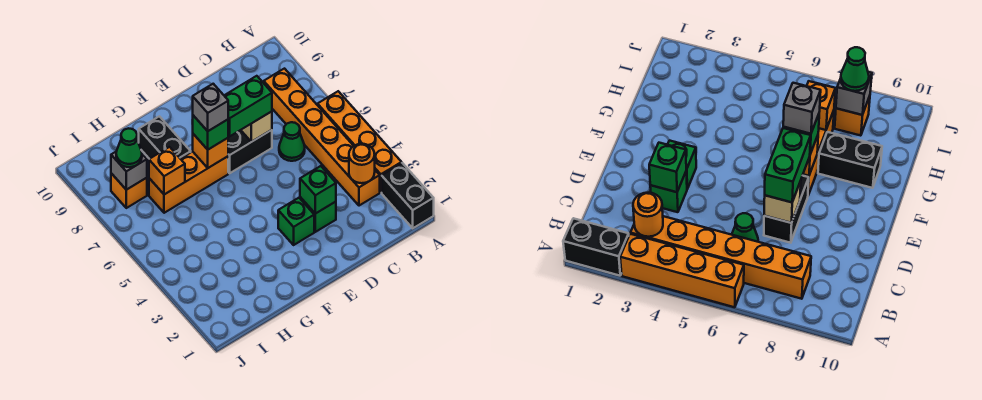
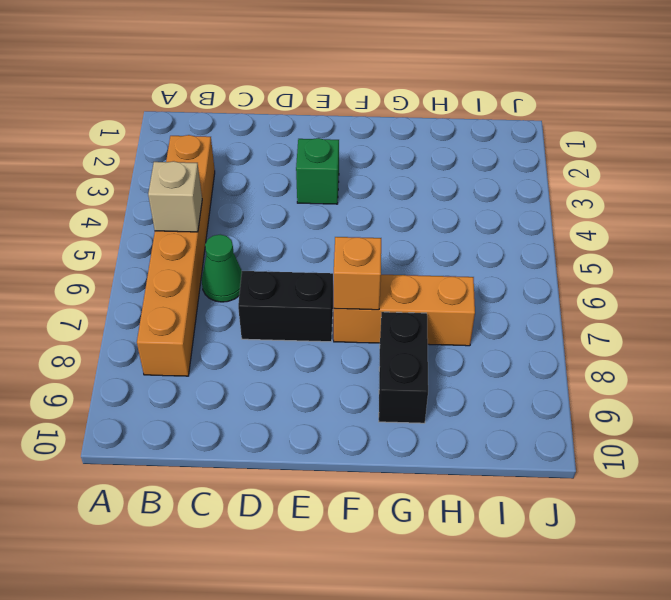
tan 1x1 brick [148,161,202,232] -> tan 1x1 brick moved to [241,111,272,142]
none -> black 1x2 brick [382,163,434,228]
none -> orange 1x4 brick [318,91,402,192]
none -> green 1x1 brick [300,197,336,232]

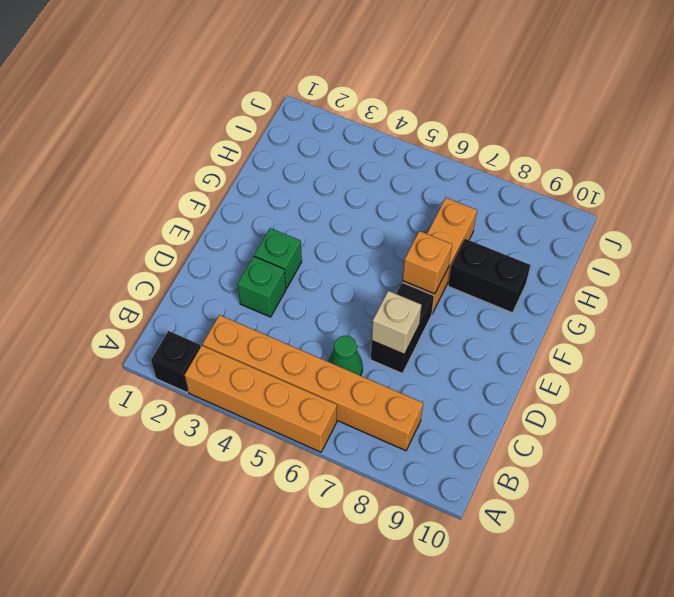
black 1x1 brick [151,331,200,392] -> black 1x2 brick [382,163,434,228]
none -> orange 1x1 brick [111,173,147,208]
none -> orange 1x1 round brick [349,144,375,183]
none -> green 1x1 brick [300,166,336,214]

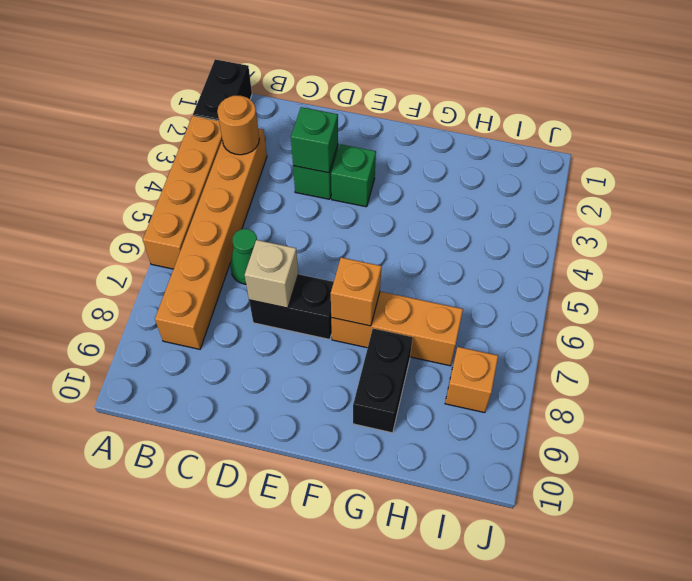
none -> orange 1x1 brick [149,147,185,194]
none -> grey 1x1 brick [111,151,147,190]
none -> green 1x2 brick [224,76,272,136]

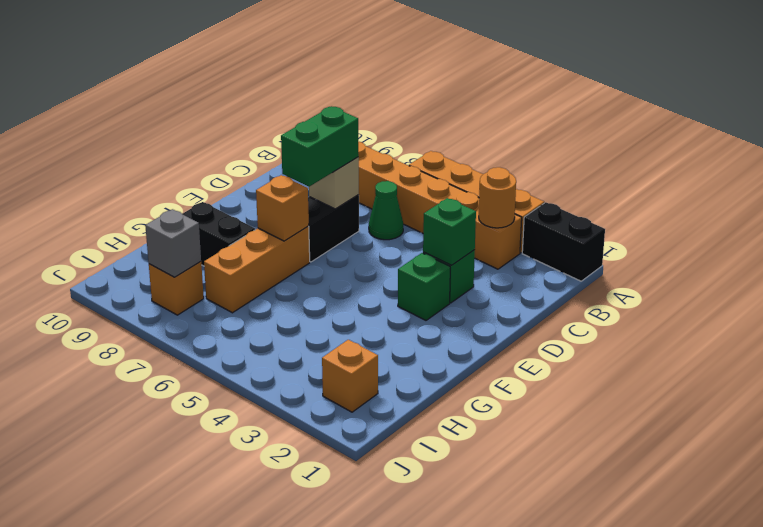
orange 1x1 brick [322,340,378,412] -> orange 1x1 brick moved to [149,147,185,194]
none -> green 1x1 brick [193,115,228,150]
none -> green 1x1 cone [116,128,142,167]
none -> grey 1x1 brick [193,84,228,131]

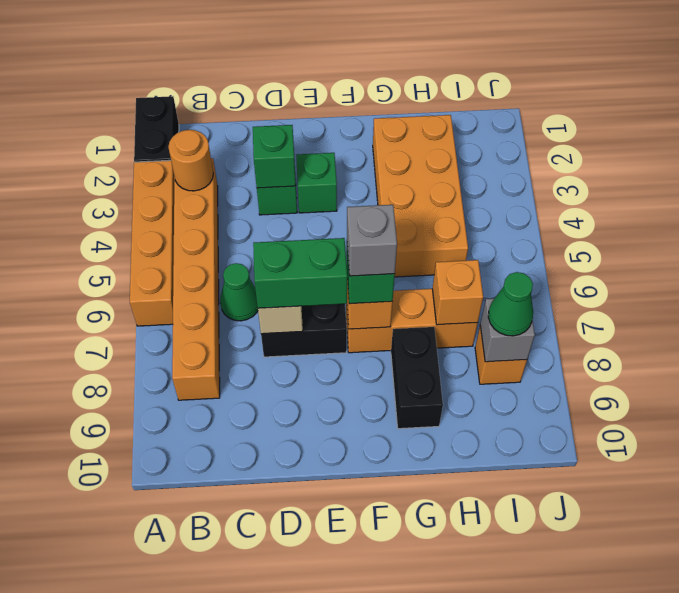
orange 2x4 brick [373,115,468,277] -> none

